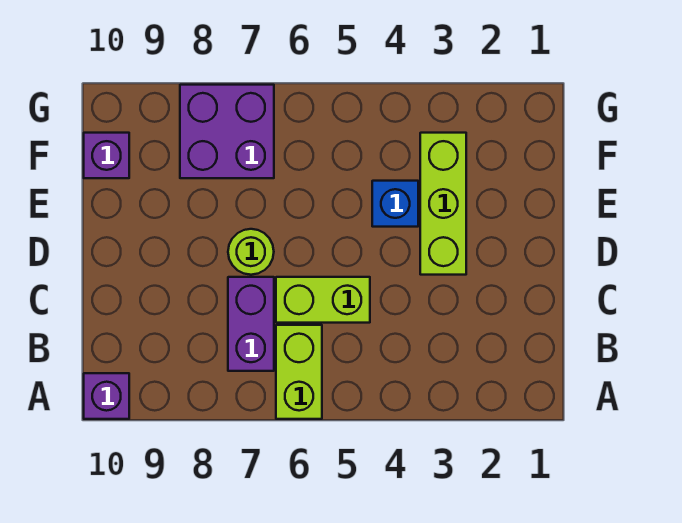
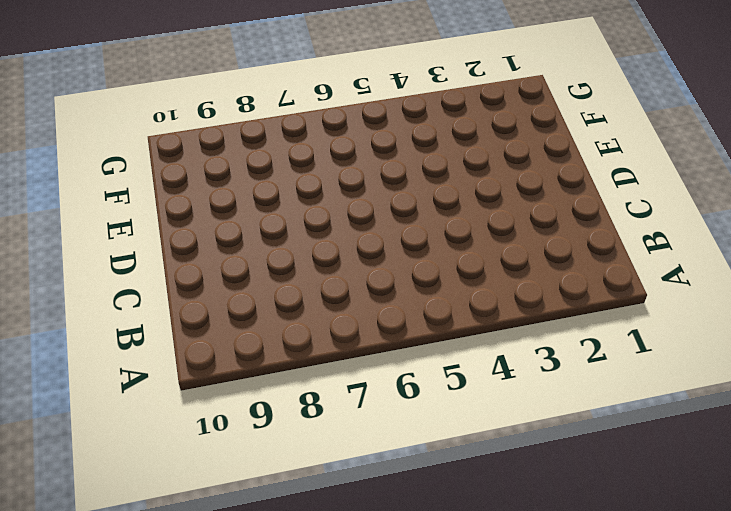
none -> lime 1x2 brick [276,325,322,419]
none -> purple 1x1 brick [84,373,129,419]

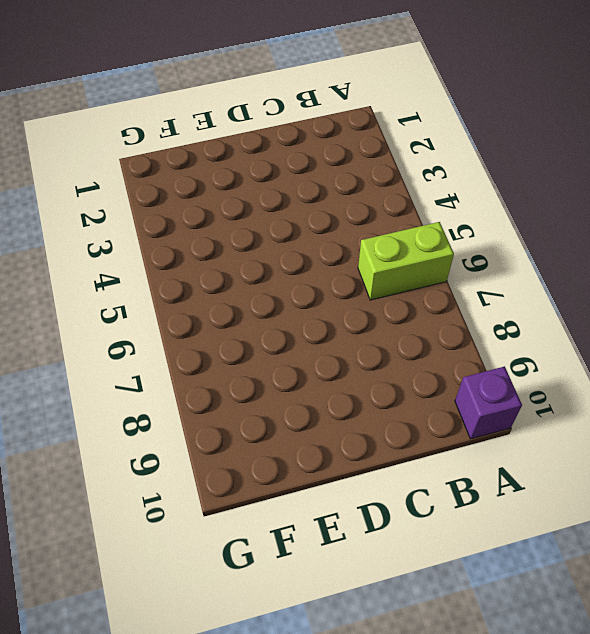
none -> purple 1x2 brick [228,277,274,371]
none -> lime 1x2 brick [276,277,370,323]

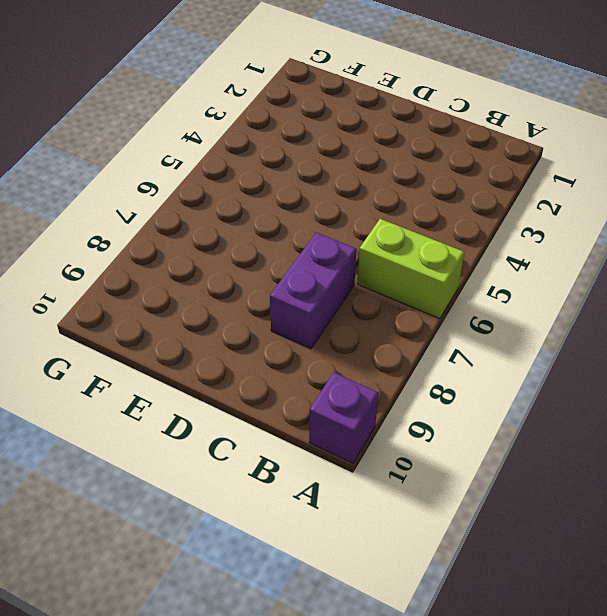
purple 1x2 brick [270,232,356,349] -> purple 1x2 brick turned to [228,277,274,371]
none -> lime 1x2 brick [276,277,370,323]
none -> lime 1x3 brick [420,133,466,275]

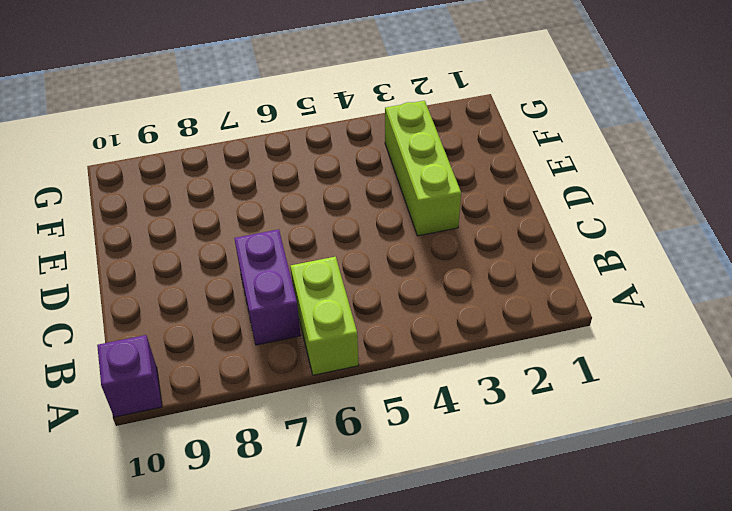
none -> lime 1x2 brick [276,277,370,323]
none -> lime 1x1 round brick [228,229,274,275]

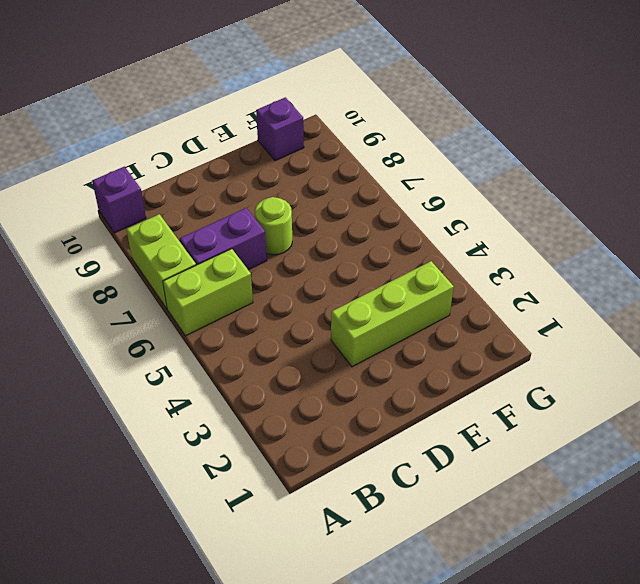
lime 1x2 brick [126,214,196,308] -> lime 1x2 brick moved to [276,277,370,323]
none -> blue 1x1 brick [372,181,418,227]
none -> purple 2x2 brick [180,85,274,178]

